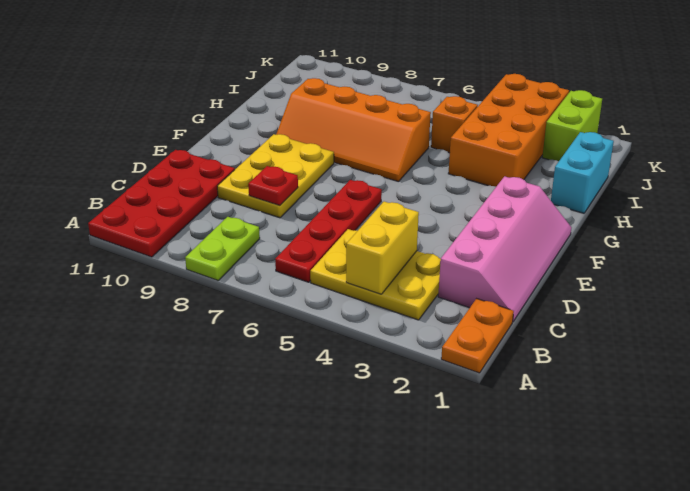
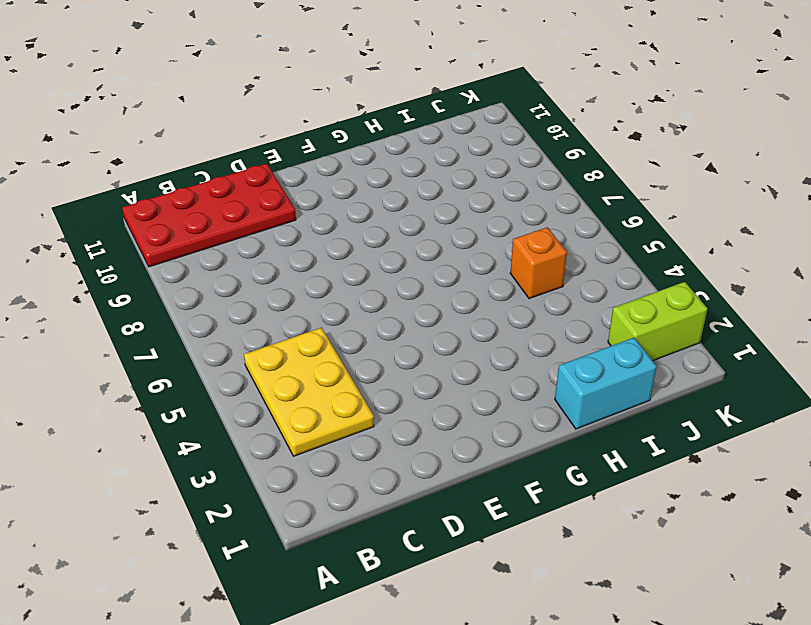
none -> orange 1x2 plate [441,299,514,373]
none -> lime 1x2 plate [185,217,260,280]
none -> red 1x4 plate [275,180,382,282]

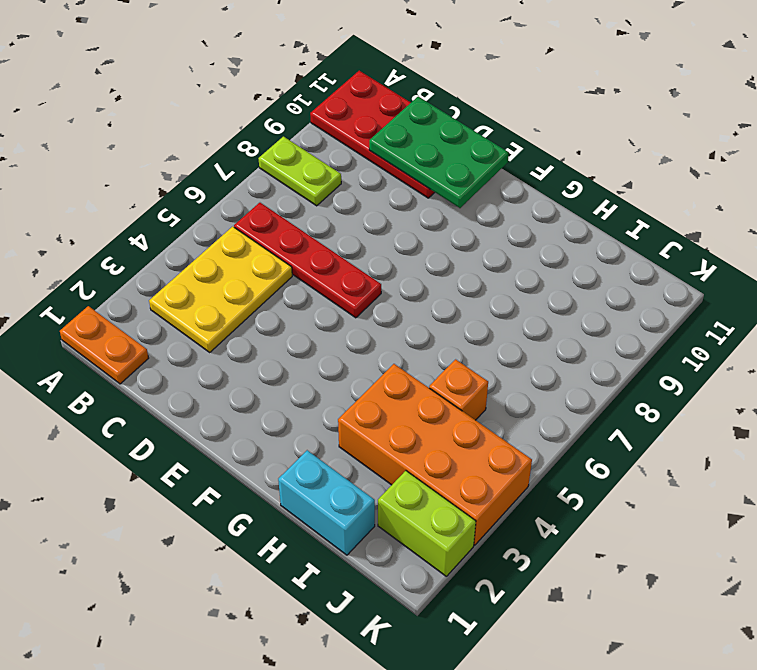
green 2x3 plate [369,97,509,208] -> none
none -> pink 2x4 slope [438,176,572,321]
none -> yellow 2x3 plate [217,134,334,218]
none -> orange 2x4 slope [276,78,431,182]

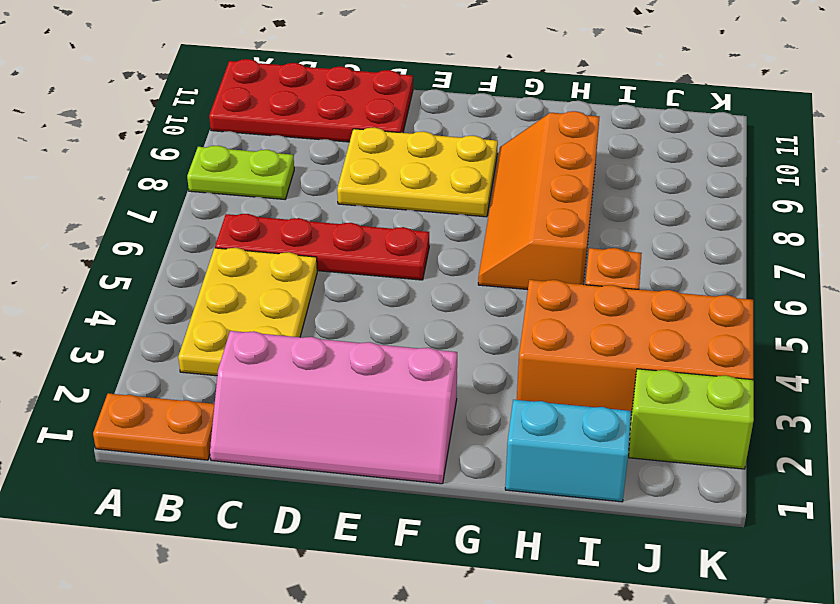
none -> yellow 1x2 brick [346,201,419,294]
none -> red 1x1 plate [248,166,298,206]

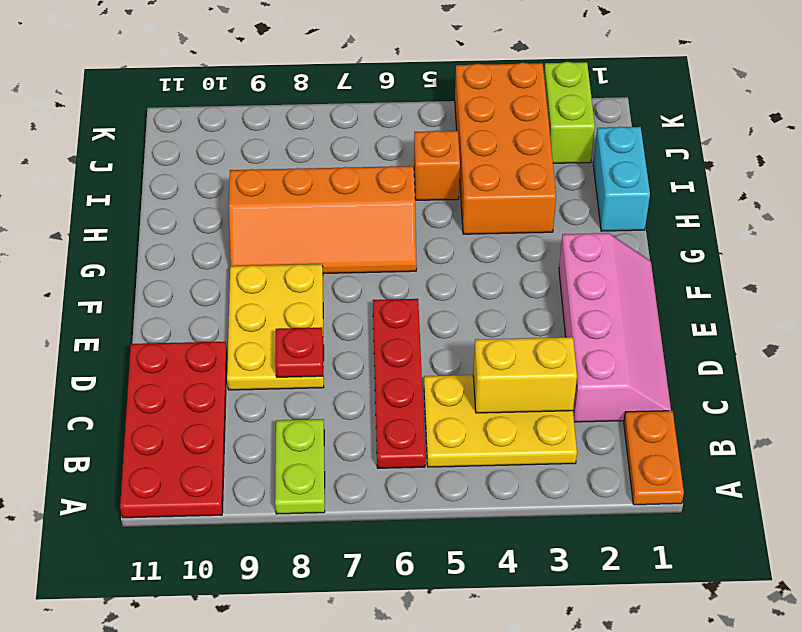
yellow 1x2 brick [473,337,577,413] -> yellow 1x2 brick turned to [346,201,419,294]

